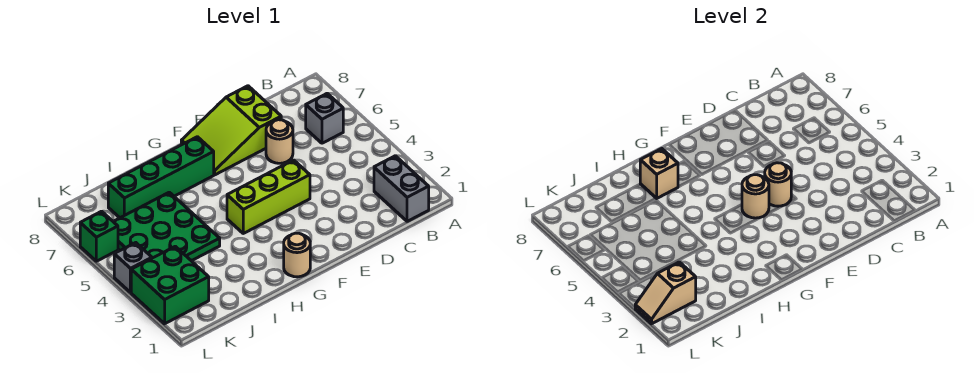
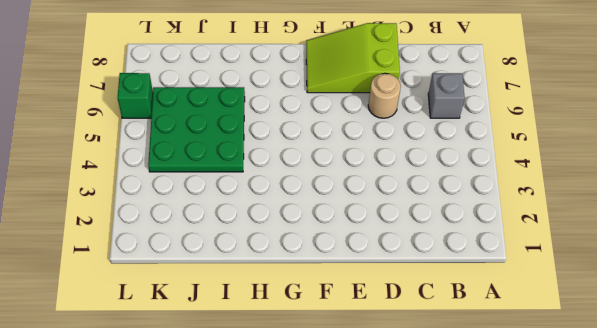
none -> grey 1x2 brick [374,156,429,221]
none -> lime 1x3 brick [227,160,310,233]
none -> tan 1x1 round brick [284,233,310,277]

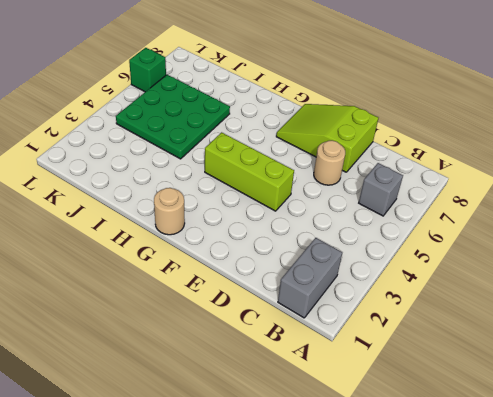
none -> green 1x4 brick [108,137,214,218]
none -> green 2x2 brick [131,246,209,324]
none -> grey 1x1 brick [114,243,152,293]

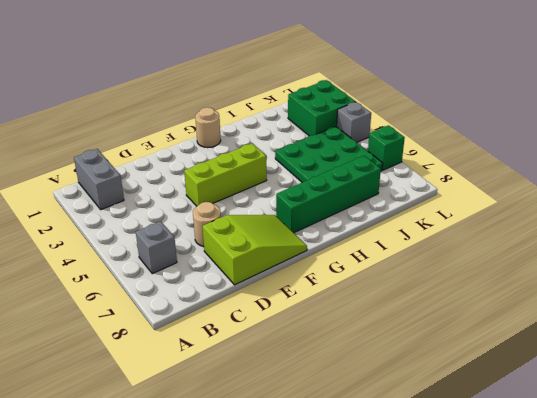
none -> tan 1x1 round brick [765,163,791,206]
none -> tan 1x1 round brick [742,175,769,218]
none -> tan 1x1 brick [640,149,678,198]

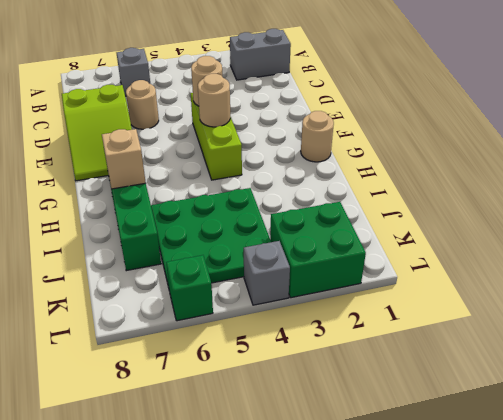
none -> tan 1x2 slope [635,262,696,324]

